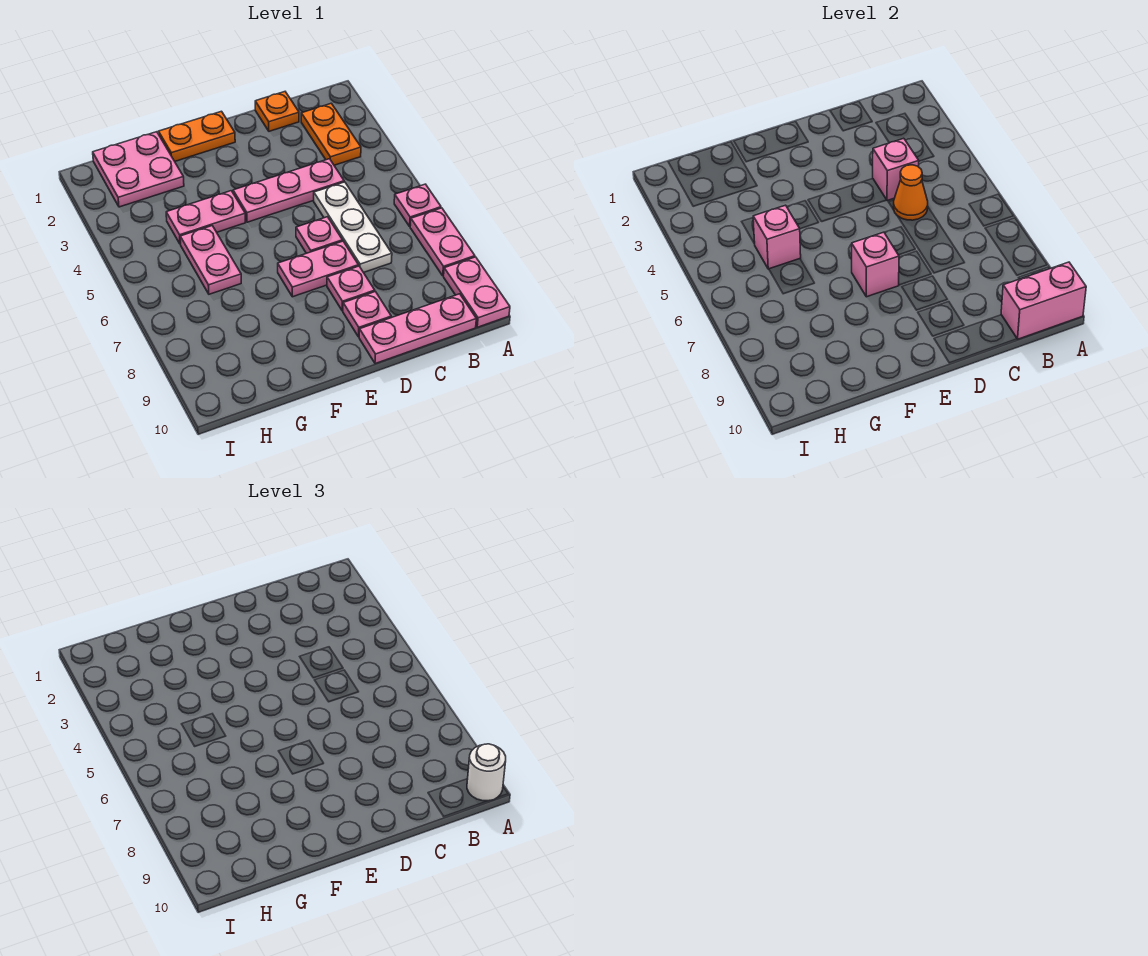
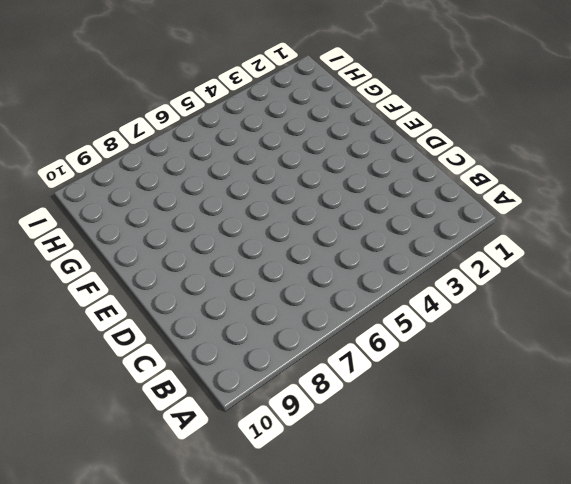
none -> pink 1x1 plate [394,184,441,226]
none -> pink 1x2 plate [410,208,475,276]
none -> pink 1x2 plate [444,257,510,327]

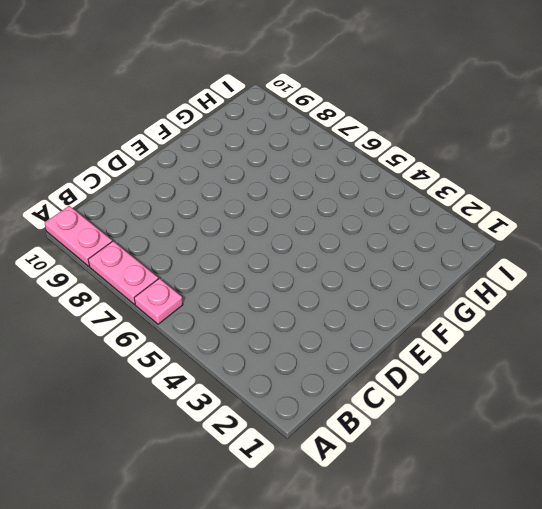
none -> orange 1x2 plate [301,103,361,165]
none -> pink 1x3 plate [359,294,476,364]
none -> orange 1x1 plate [255,92,299,131]

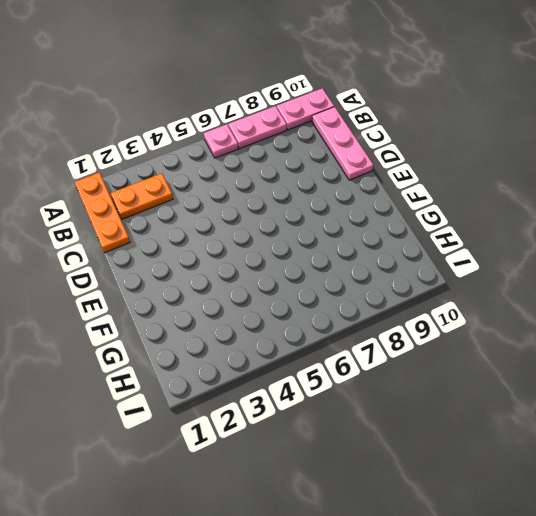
orange 1x3 plate [74,172,130,253] -> orange 1x1 plate [255,92,299,131]
none -> pink 1x3 plate [233,159,344,222]
none -> white 1x3 plate [314,182,392,272]
none -> pink 1x1 plate [296,217,343,253]

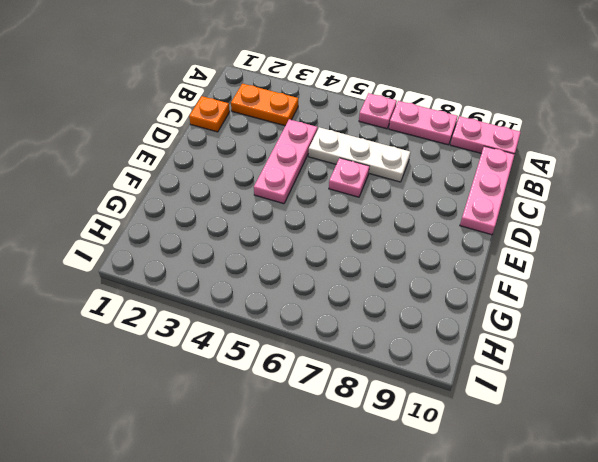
none -> pink 1x2 plate [278,241,358,297]
none -> pink 1x1 plate [327,266,375,311]
none -> pink 1x1 plate [343,292,391,337]

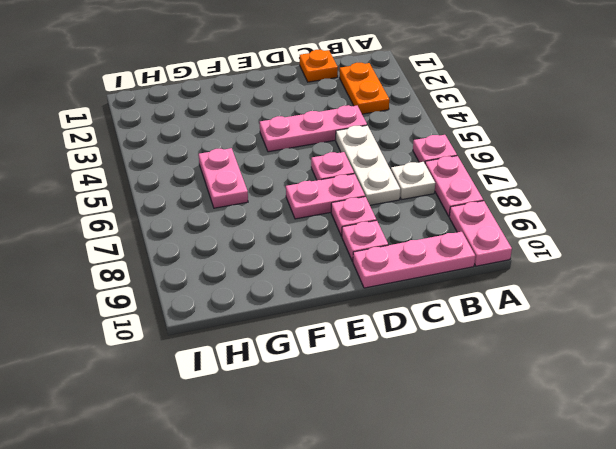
white 1x1 plate [391,162,435,200] -> none
none -> orange 1x2 plate [159,111,235,161]
none -> pink 1x2 plate [166,191,245,244]
none -> pink 2x2 plate [93,132,184,207]

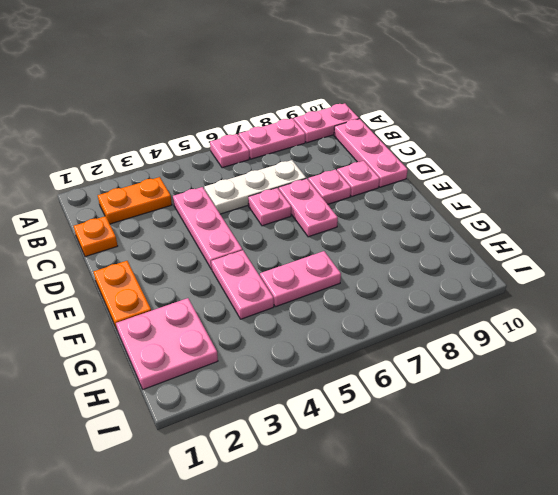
none -> pink 1x2 brick [1001,262,1086,339]
none -> pink 1x1 brick [873,138,919,201]
none -> orange 1x1 cone [893,165,928,220]

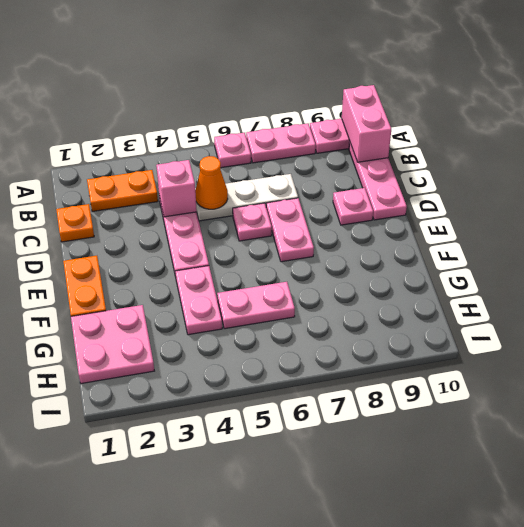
none -> pink 1x1 plate [327,266,375,311]
none -> pink 1x1 brick [852,232,899,297]
none -> pink 1x1 brick [753,205,801,269]

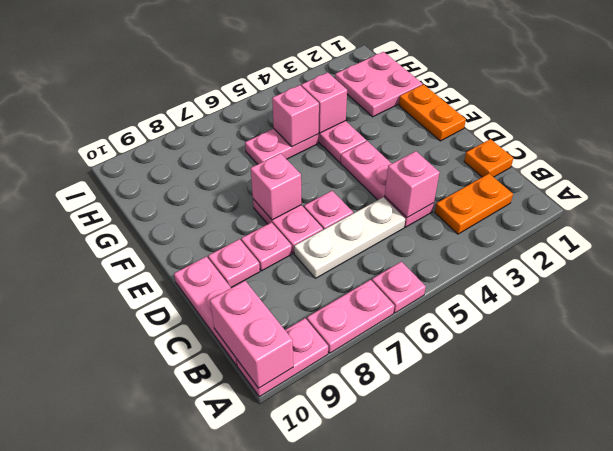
pink 1x1 brick [301,73,347,133] -> none
none -> orange 1x1 cone [893,165,928,220]
none -> white 1x1 round brick [467,744,506,801]

